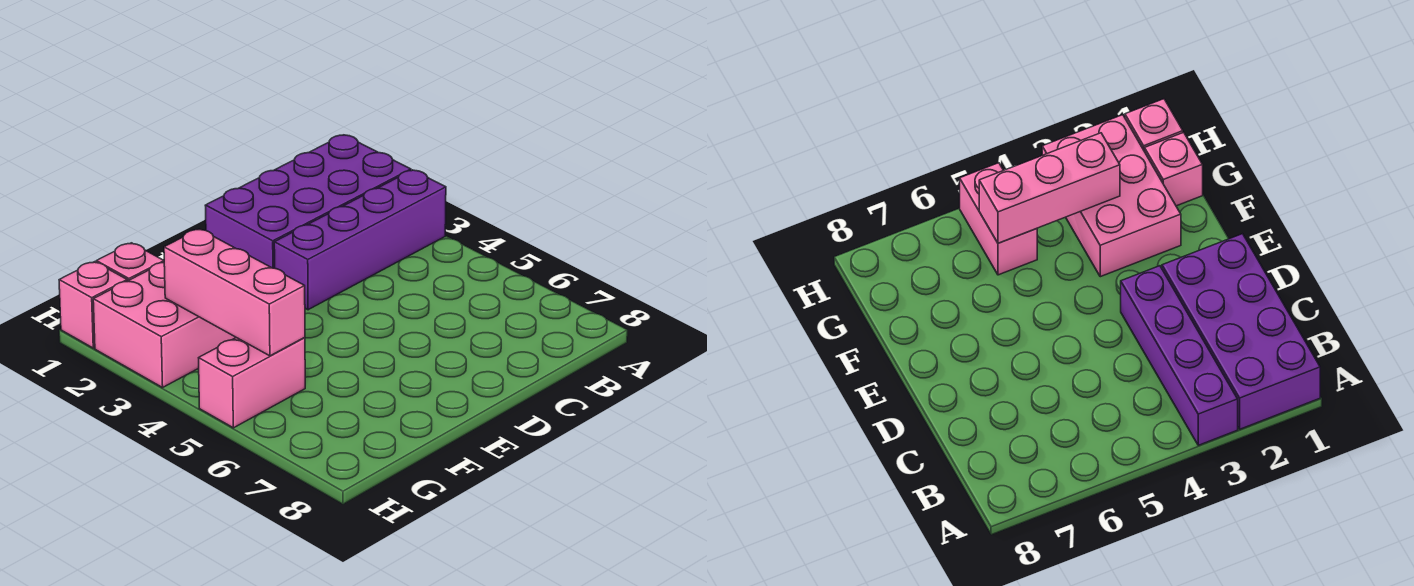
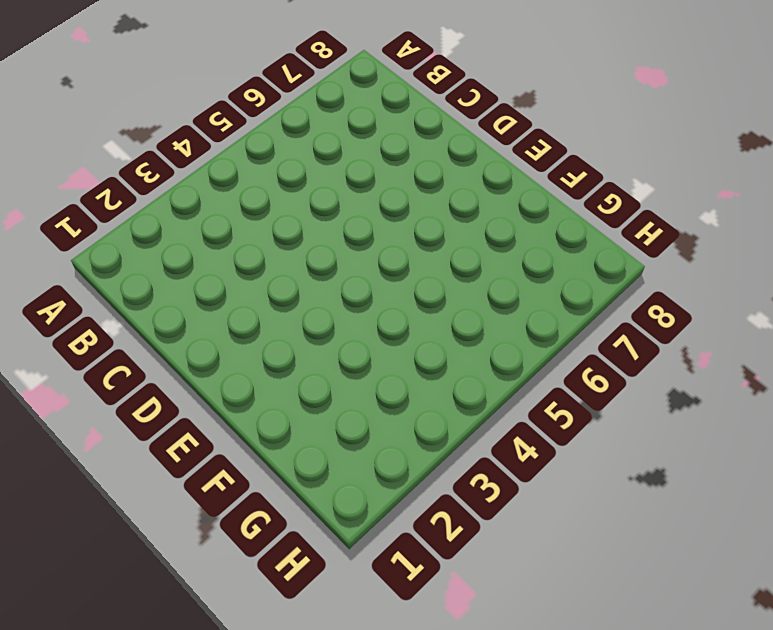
none -> purple 2x4 brick [205,135,411,268]
none -> purple 1x4 brick [274,170,446,310]

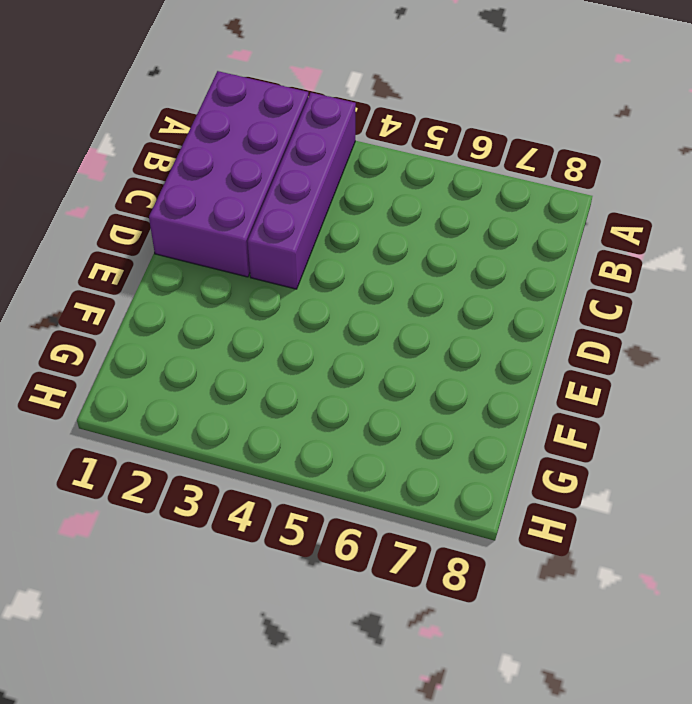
none -> pink 2x3 brick [93,263,236,388]
none -> pink 1x1 brick [96,243,164,281]

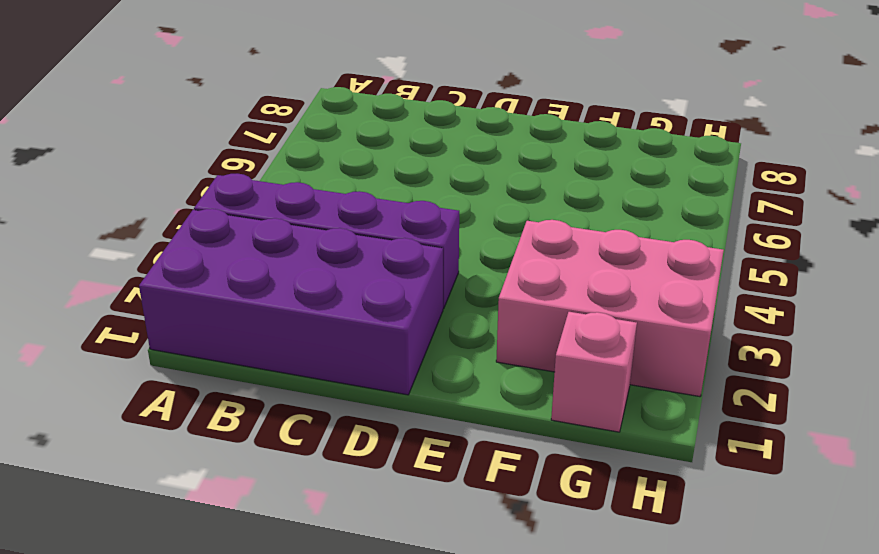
none -> pink 1x2 brick [199,338,305,428]
none -> pink 1x1 brick [59,262,127,348]

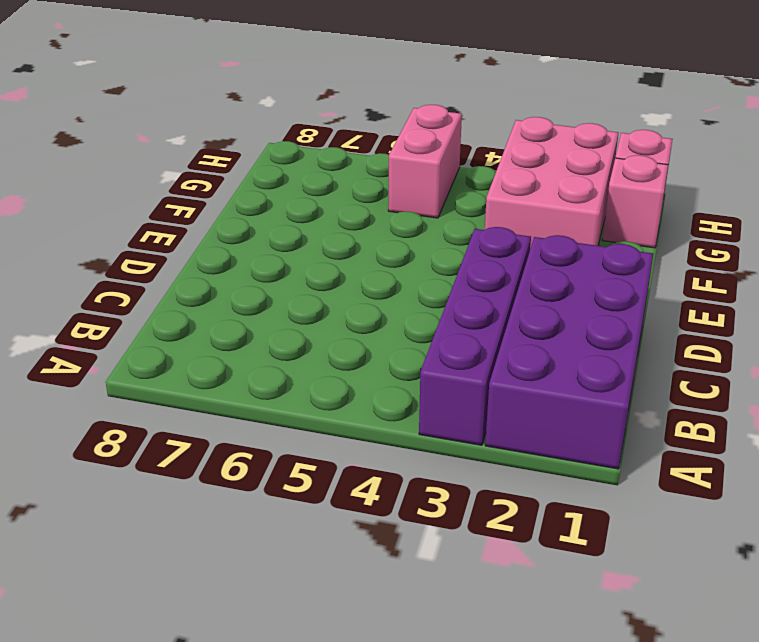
none -> pink 1x3 brick [164,229,305,356]

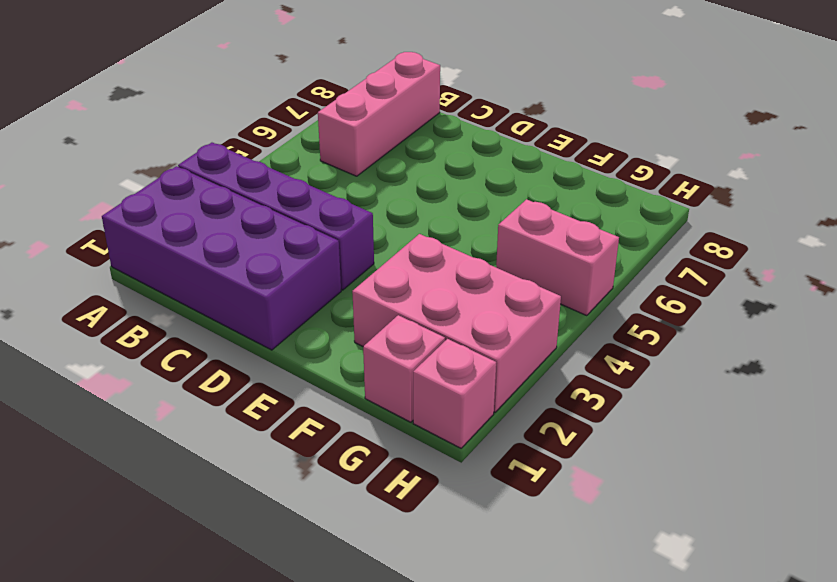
pink 1x3 brick [318,52,440,176] -> pink 1x3 brick moved to [164,229,305,356]

